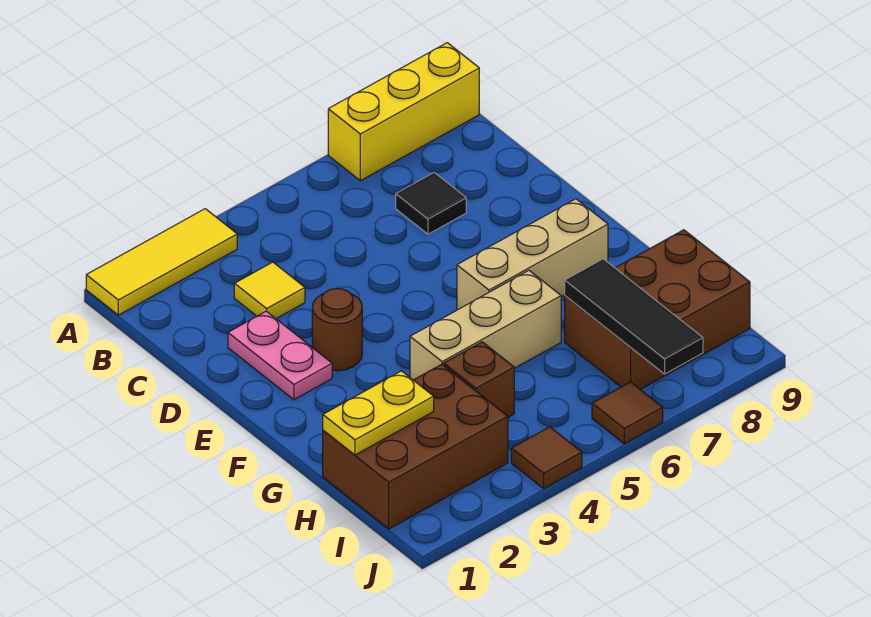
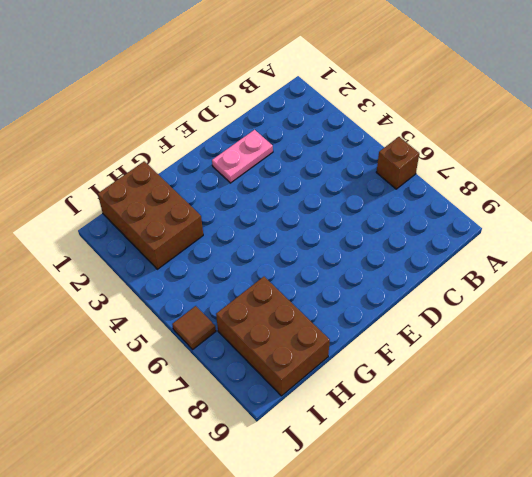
brown 1x1 brick [376,137,419,189] -> brown 1x1 brick moved to [444,342,514,417]
none -> yellow 1x3 tile [86,209,237,315]
none -> yellow 1x3 brick [328,43,479,181]
none -> yellow 1x1 tile [234,262,305,319]

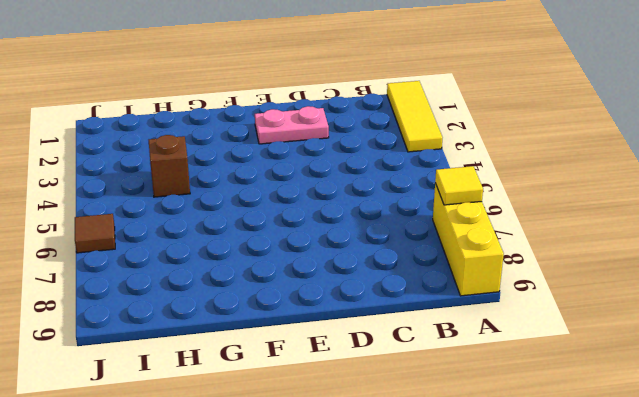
yellow 1x1 tile [435,166,483,205] -> yellow 1x1 tile moved to [234,262,305,319]
none -> black 1x1 tile [396,173,466,234]
none -> brown 1x1 round brick [312,289,362,371]
none -> tan 1x3 brick [457,199,608,310]

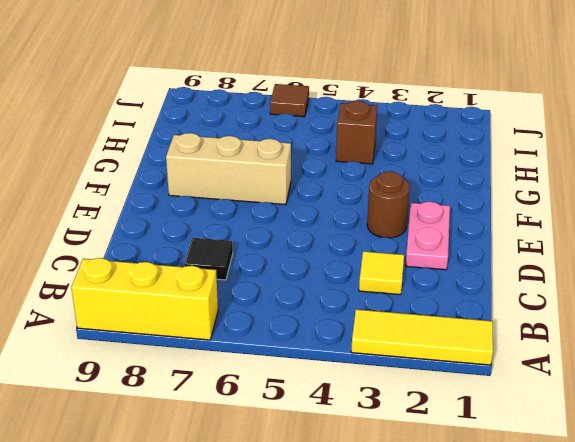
none -> tan 1x3 brick [410,270,561,380]
none -> brown 2x3 brick [323,364,508,529]
none -> brown 2x3 brick [565,230,750,389]

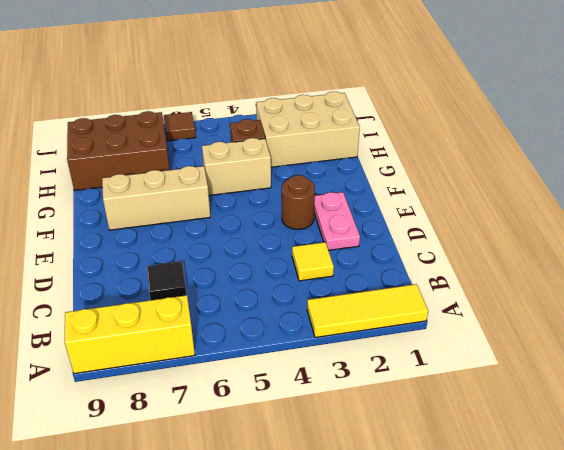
tan 1x2 brick [202,138,271,195] -> tan 1x3 brick [410,270,561,380]
tan 2x3 brick [256,92,360,167] -> brown 2x3 brick [323,364,508,529]
none -> brown 1x1 tile [511,427,582,488]
none -> yellow 1x2 plate [323,371,434,455]
none -> black 1x3 tile [565,259,703,374]

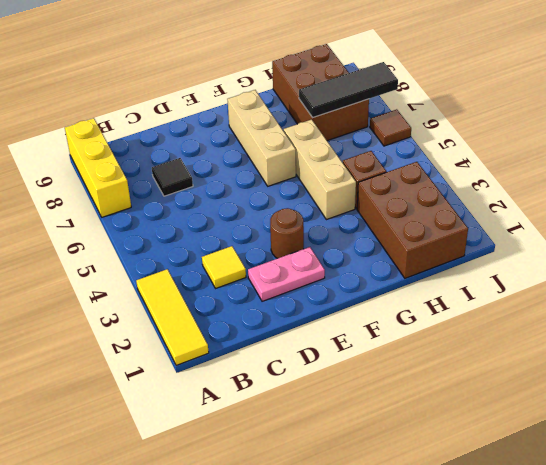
none -> brown 1x1 tile [511,427,582,488]
none -> yellow 1x2 plate [323,371,434,455]

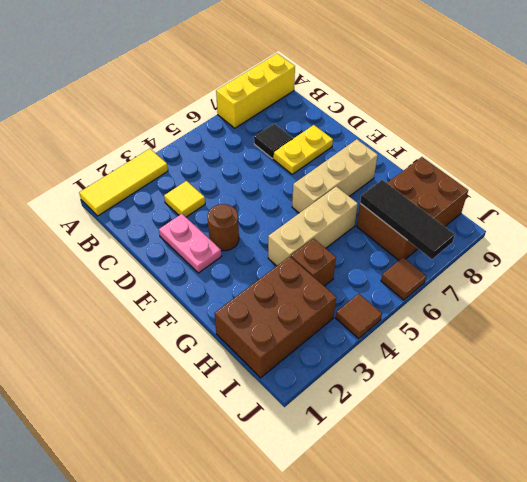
yellow 1x2 plate [273,125,333,174] -> yellow 1x2 plate moved to [323,371,434,455]

